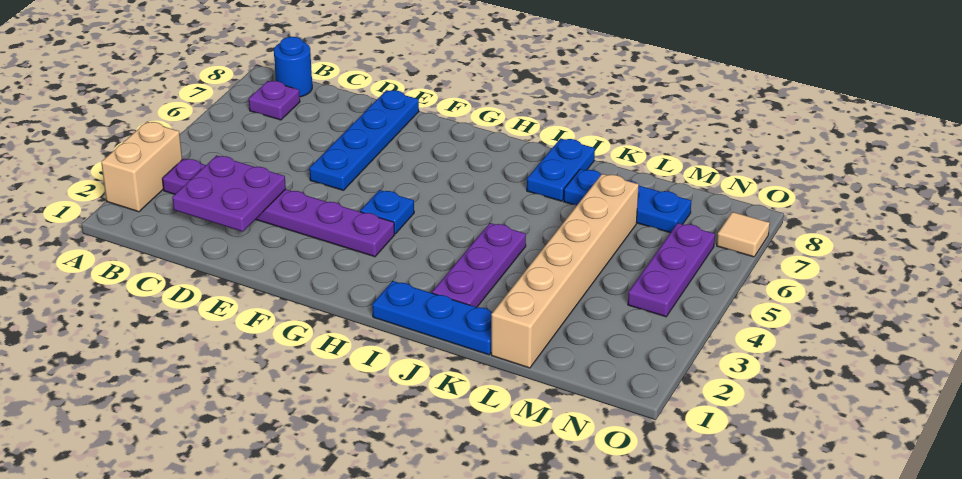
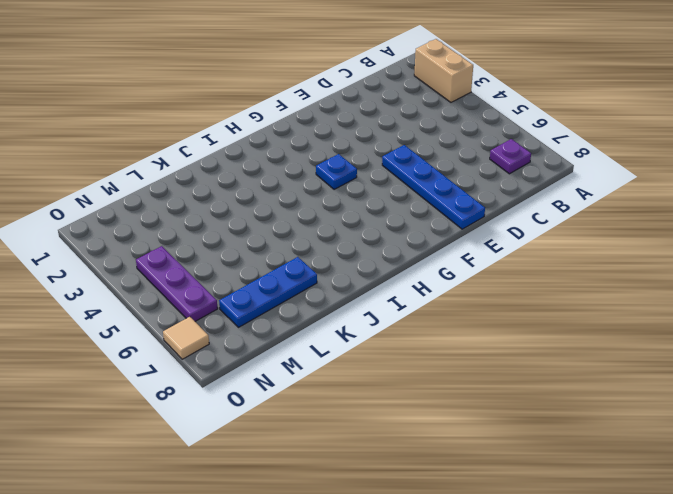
none -> purple 1x6 plate [162,159,394,257]
none -> blue 1x1 round brick [274,37,312,97]
none -> blue 1x3 plate [372,281,493,355]

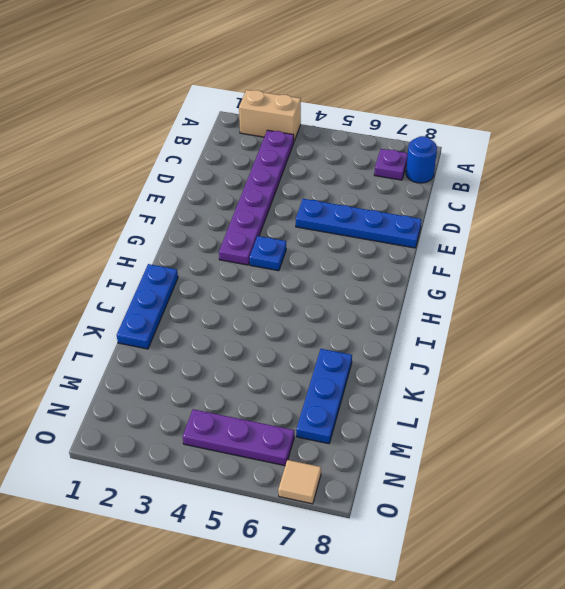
none -> purple 1x3 plate [432,223,526,307]
none -> blue 1x2 plate [527,138,595,201]
none -> tan 1x6 brick [491,174,639,368]

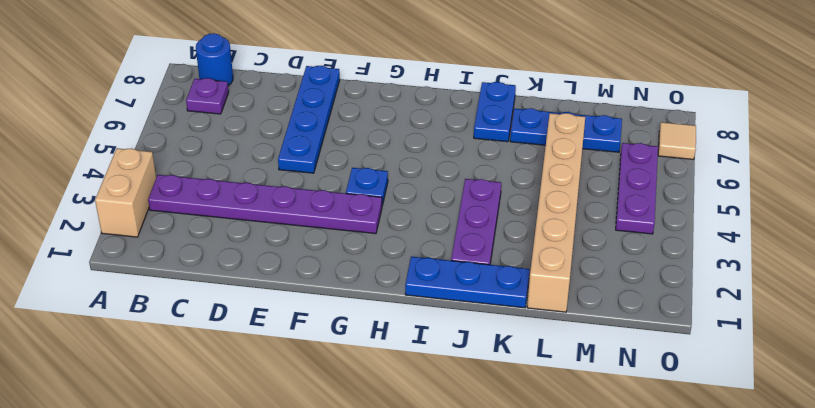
none -> purple 2x2 plate [172,155,286,232]

